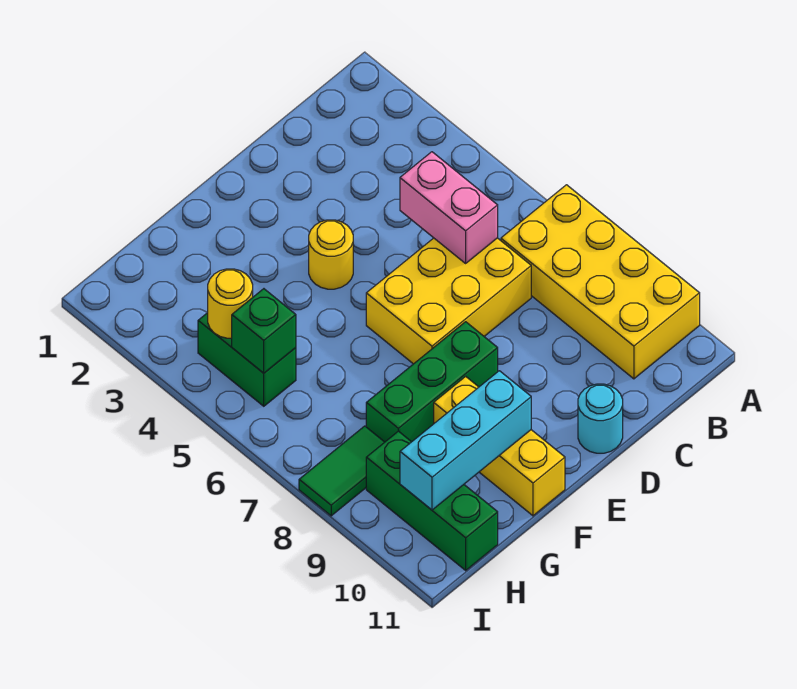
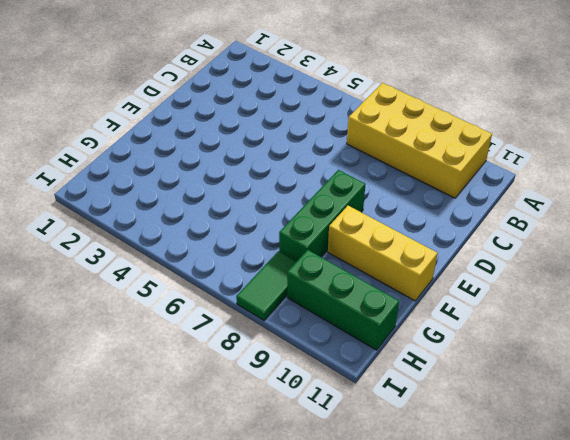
none -> yellow 2x3 brick [366,238,531,364]
none -> cyan 1x1 round brick [578,384,623,453]
none -> yellow 1x1 round brick [309,220,353,289]

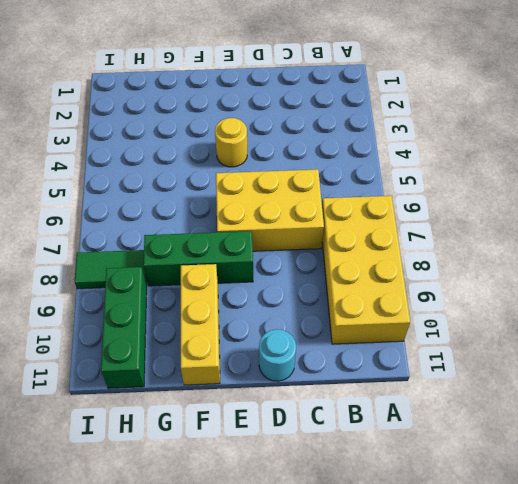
none -> green 1x2 brick [198,313,296,406]
none -> pink 1x2 brick [400,152,498,263]
none -> cyan 1x3 brick [400,371,531,510]

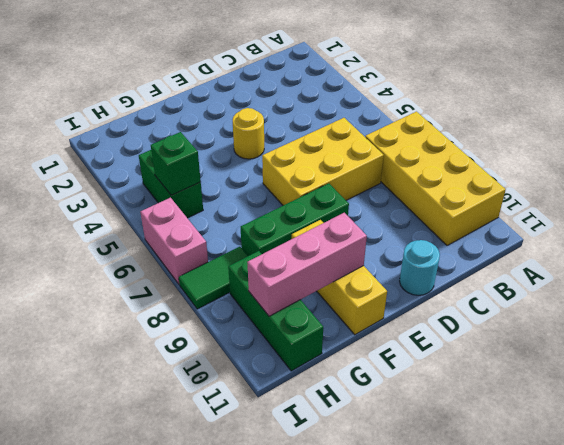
pink 1x3 brick [247,213,367,316] -> cyan 1x3 brick [400,371,531,510]
pink 1x2 brick [140,198,208,284] -> pink 1x2 brick moved to [400,152,498,263]
none -> yellow 1x1 round brick [208,269,253,338]

